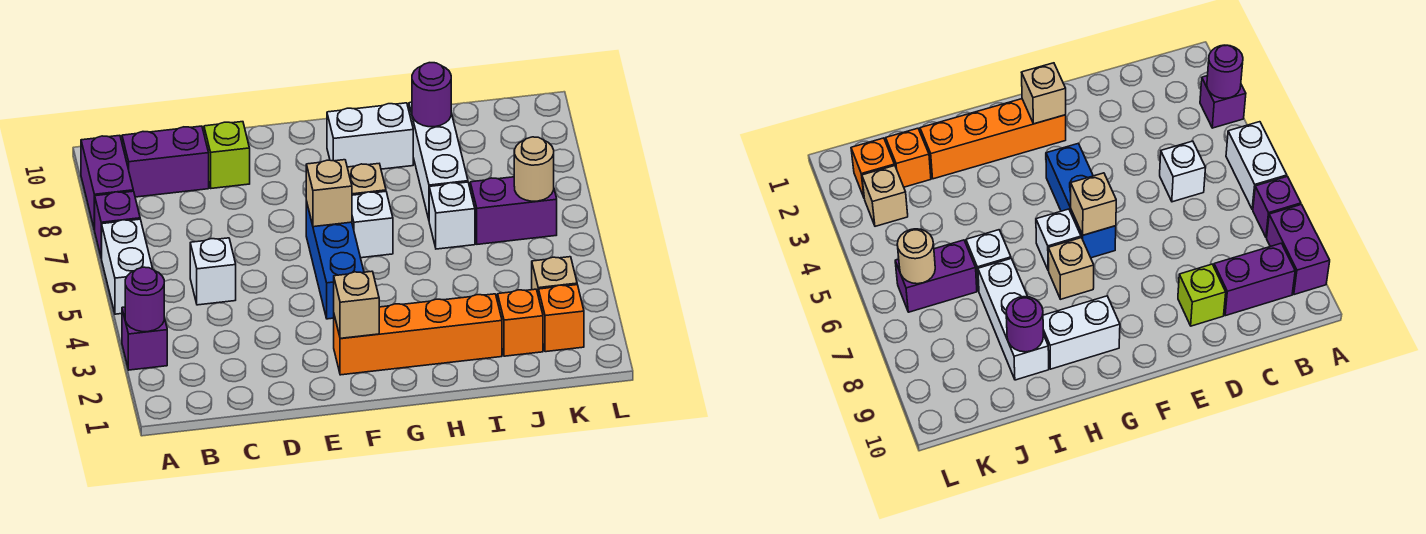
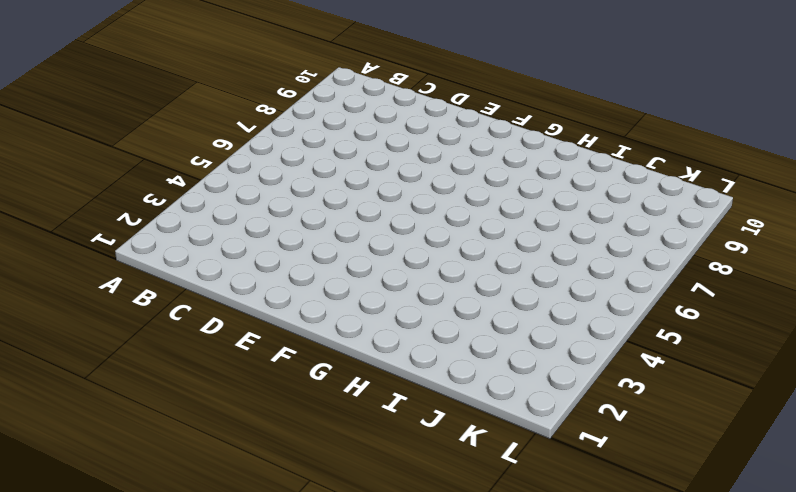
none -> purple 1x1 brick [122,307,167,370]
none -> white 1x2 brick [102,219,153,314]
none -> purple 1x1 brick [95,191,140,258]

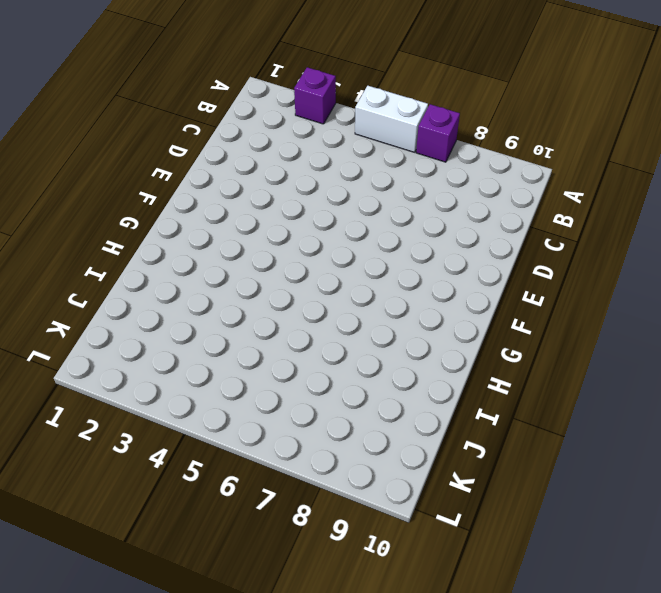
none -> purple 1x2 brick [81,135,133,230]
none -> purple 1x2 brick [122,126,209,197]
none -> white 1x1 brick [190,238,236,305]

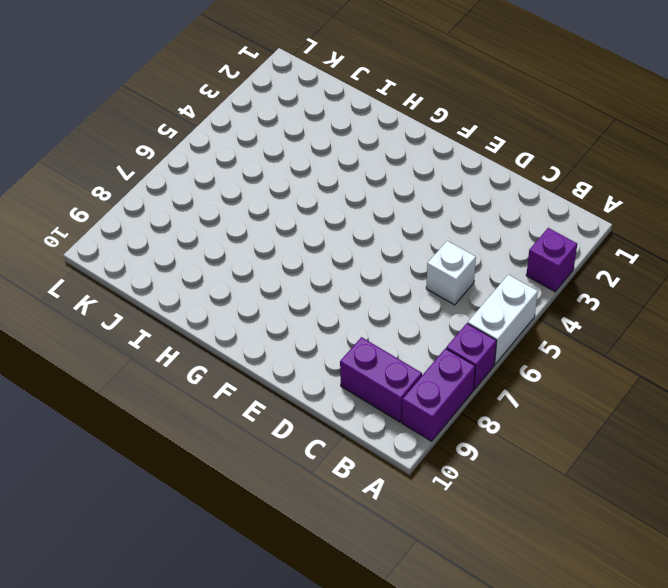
none -> lime 1x1 brick [204,122,250,188]
none -> orange 1x4 brick [334,294,502,375]
none -> blue 1x3 brick [306,201,364,319]

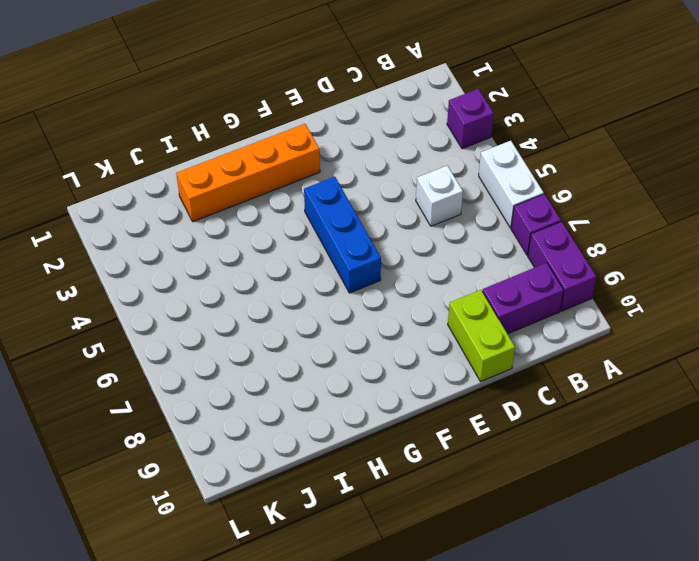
lime 1x2 brick [448,290,515,382] -> lime 1x1 brick [204,122,250,188]
none -> white 1x1 brick [352,191,393,258]
none -> tan 1x1 brick [347,164,386,195]
none -> white 1x2 brick [327,103,413,169]

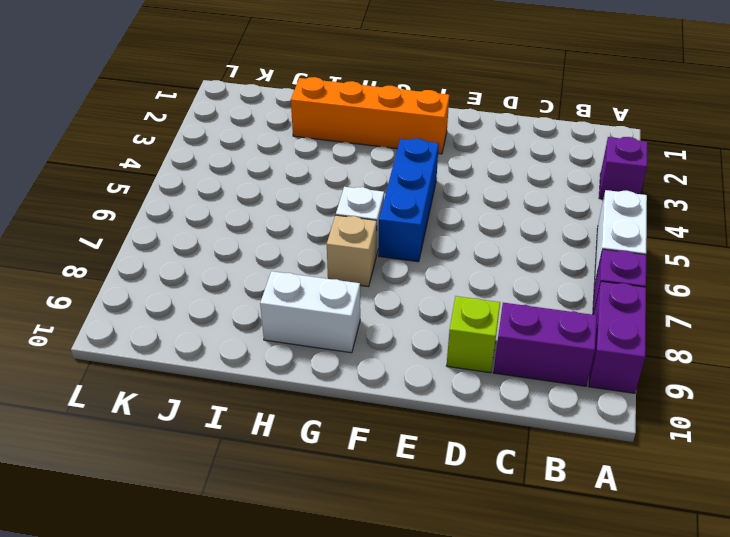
none -> white 1x1 brick [190,238,236,305]
none -> white 1x1 brick [429,182,475,249]
none -> white 1x3 brick [409,102,468,219]

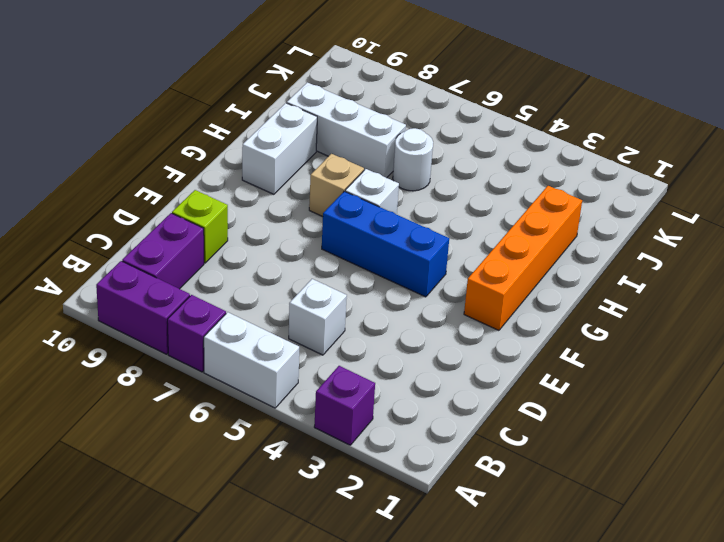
white 1x1 round brick [393,128,433,191] -> white 1x1 brick [429,182,475,249]
none -> orange 1x1 brick [498,289,543,356]
none -> purple 1x2 brick [470,177,557,244]
none -> orange 1x1 brick [539,285,584,352]

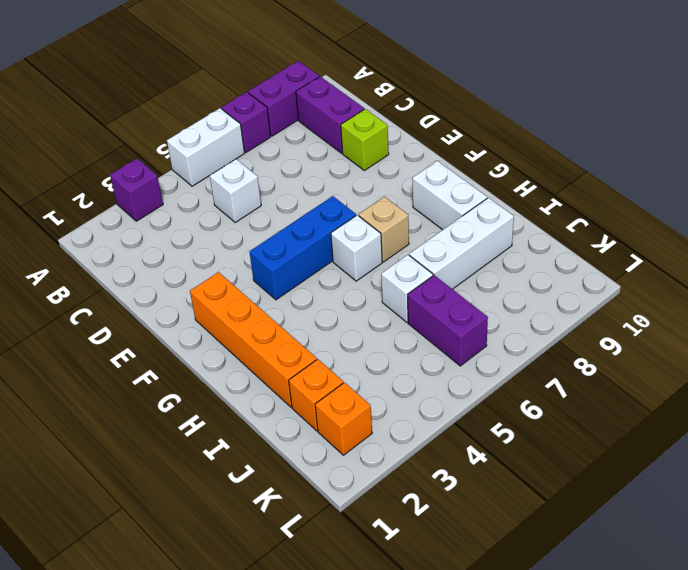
none -> tan 1x1 brick [532,257,577,297]
none -> purple 1x1 round brick [125,267,164,332]
none -> tan 1x1 brick [334,271,379,338]

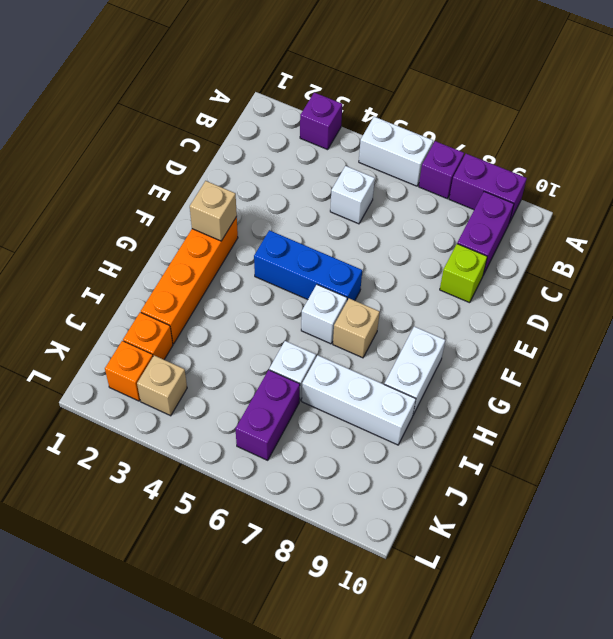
none -> purple 1x1 round brick [125,267,164,332]
none -> tan 1x1 brick [306,160,352,227]
none -> purple 1x1 round brick [412,63,451,127]

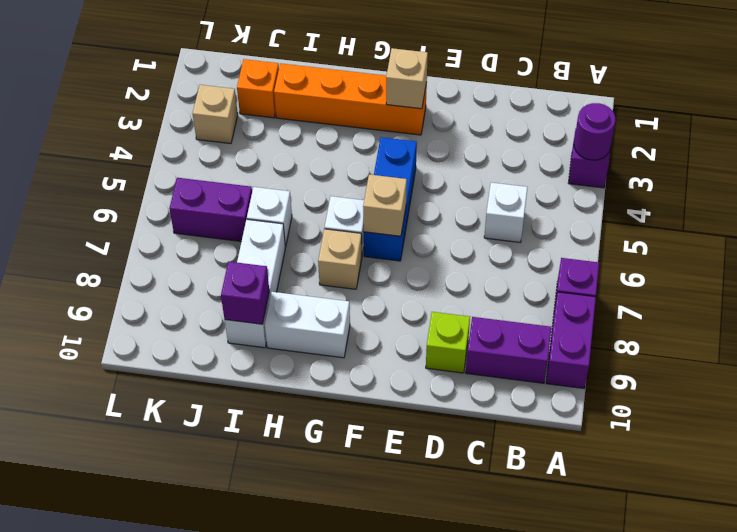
purple 1x1 brick [221,262,269,324] -> purple 1x1 round brick [412,63,451,127]
none -> white 1x2 brick [102,219,153,314]
none -> orange 1x1 brick [539,285,584,352]
none -> tan 1x1 round brick [514,137,554,201]

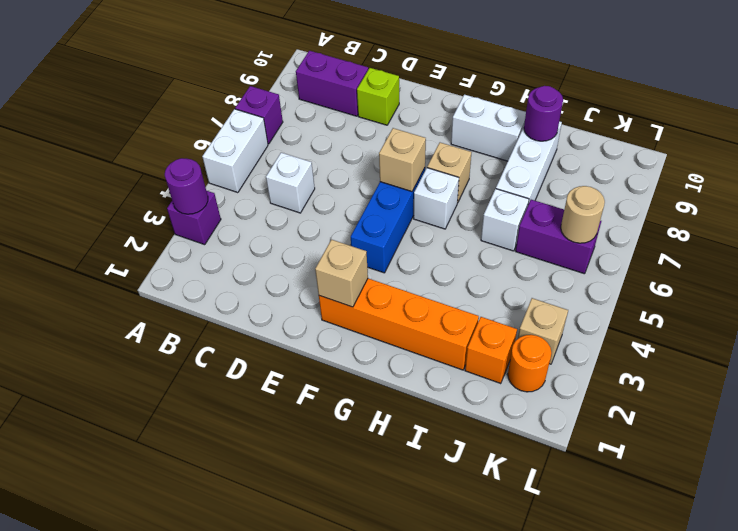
orange 1x1 round brick [508,335,551,392] -> orange 1x1 brick [539,285,584,352]
none -> purple 1x2 brick [81,135,133,230]

